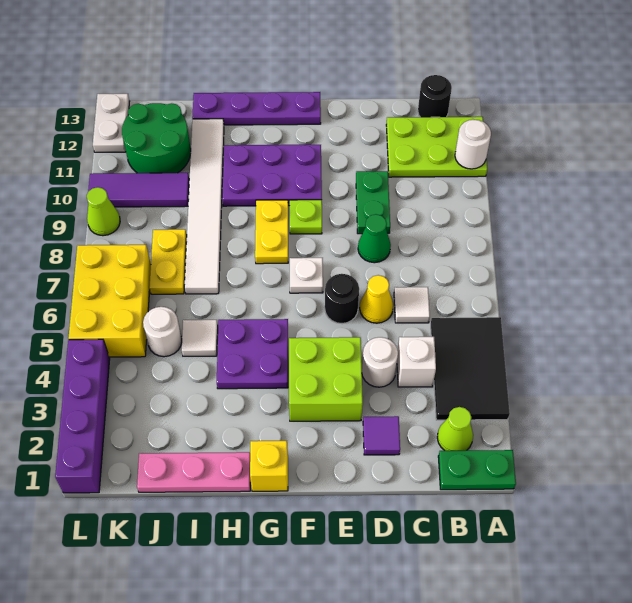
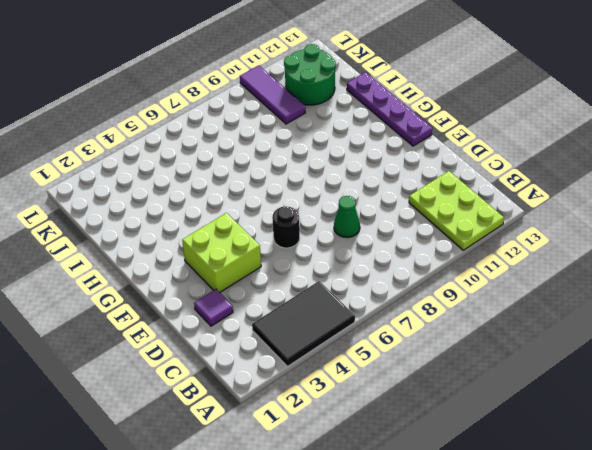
none -> green 1x2 plate [438,450,516,490]
none -> lime 1x1 cone [437,407,473,451]
none -> black 1x1 round brick [418,75,452,117]
none -> white 1x1 brick [397,337,436,387]

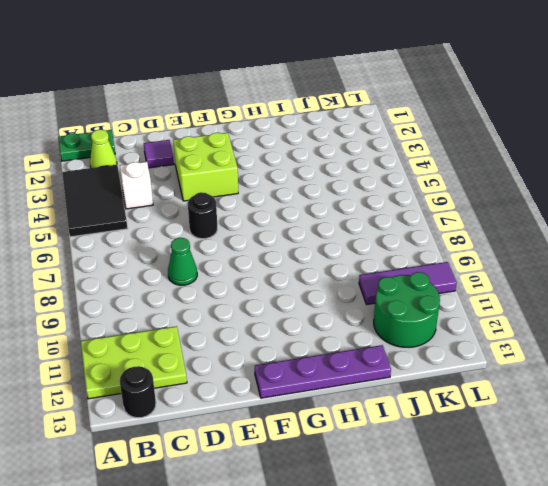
none -> white 1x1 tile [394,287,430,323]
none -> white 1x1 round brick [362,337,398,387]
none -> yellow 1x1 cone [360,275,393,323]
none -> green 1x2 plate [356,171,390,234]

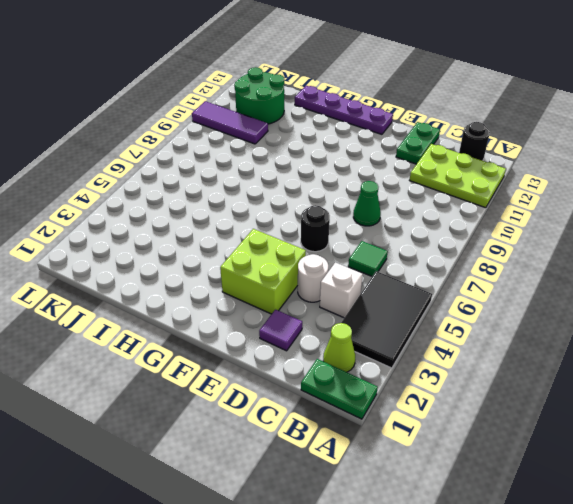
green 1x1 tile [348,241,388,276] -> white 1x1 tile [394,287,430,323]
green 1x2 plate [396,122,440,164] -> green 1x2 plate moved to [356,171,390,234]
none -> yellow 1x1 cone [360,275,393,323]
none -> white 1x1 plate [290,258,323,293]
none -> lime 1x1 plate [290,200,322,234]
none -> purple 2x3 plate [222,145,322,206]

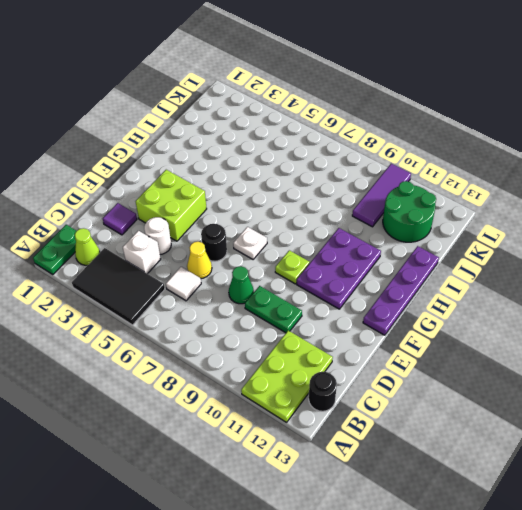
none -> yellow 1x1 brick [250,441,288,491]
none -> purple 2x2 plate [217,319,288,389]
none -> yellow 1x2 plate [255,200,288,264]
none -> pink 1x3 plate [137,452,250,492]

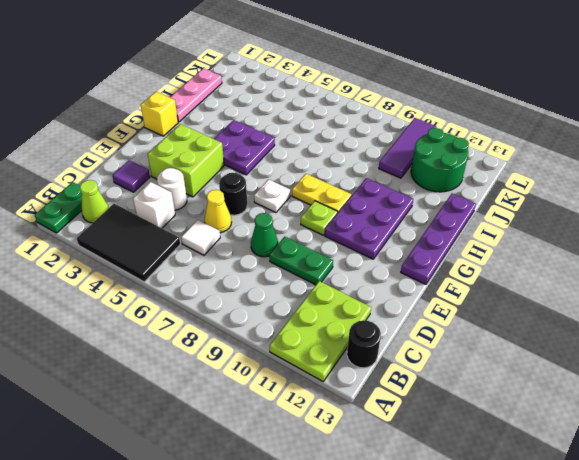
none -> white 1x1 tile [182,320,218,356]
none -> white 1x6 tile [184,119,224,294]
none -> white 1x1 round brick [143,307,182,357]
none -> yellow 1x2 plate [149,229,187,294]

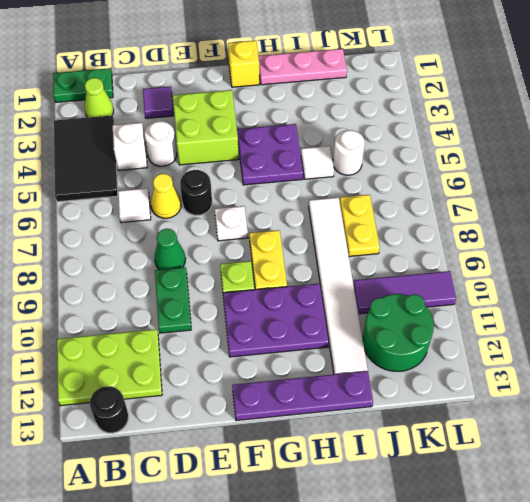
none -> yellow 2x3 brick [68,245,151,357]
none -> purple 1x4 brick [55,339,110,493]
none -> lime 1x1 cone [87,187,120,236]
none -> white 1x2 plate [93,94,130,152]

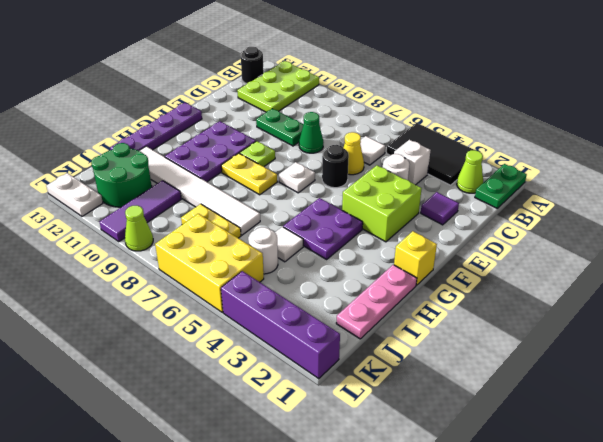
none -> white 1x1 round brick [455,120,491,169]

